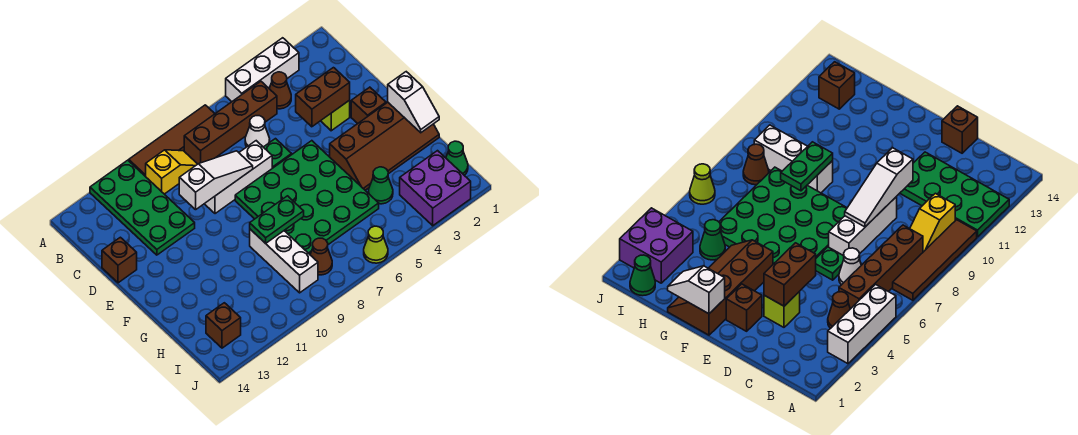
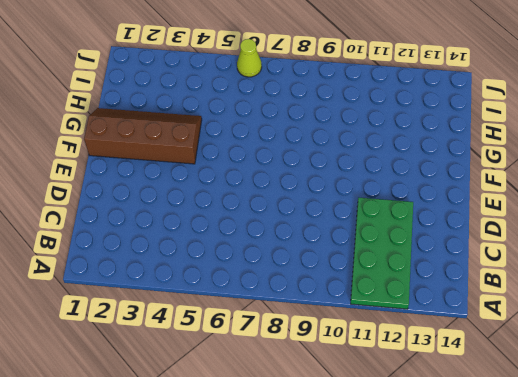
none -> white 1x3 brick [226,38,299,102]
none -> brown 1x4 tile [129,105,215,177]
none -> brown 1x1 cone [269,72,291,109]

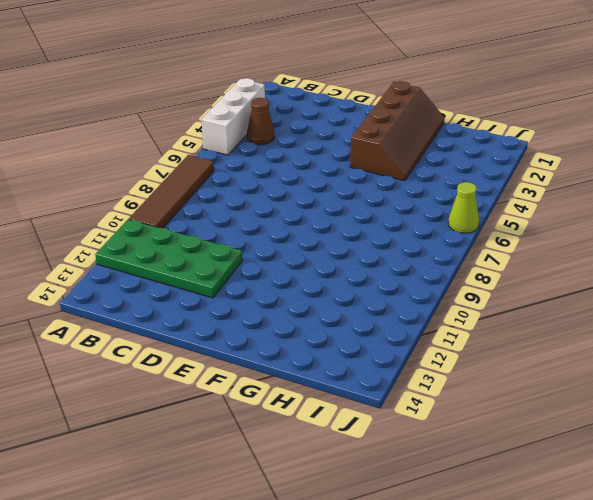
none -> brown 1x4 brick [184,81,277,164]
none -> yellow 1x2 slope [146,150,197,194]
none -> white 1x1 cone [245,116,270,147]

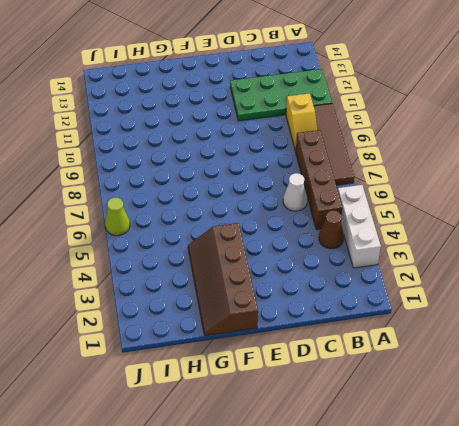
none -> lime 1x1 brick [321,100,350,131]
none -> green 1x1 plate [264,139,292,168]
none -> white 1x3 brick [205,141,272,214]

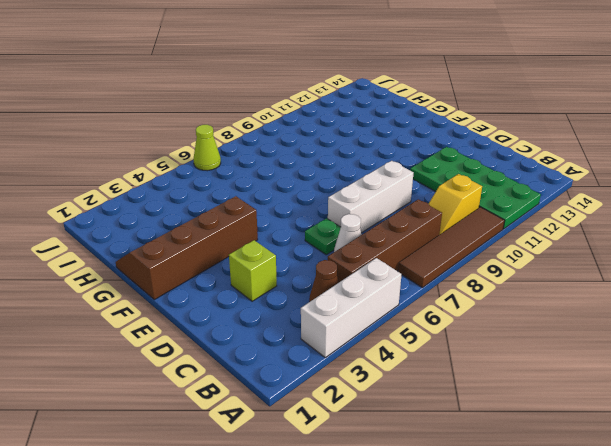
none -> brown 1x1 brick [102,237,137,283]
none -> brown 1x1 brick [351,87,386,124]
none -> green 4x4 plate [235,141,379,254]

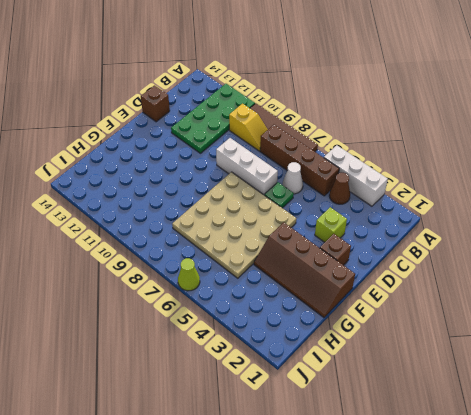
tan 4x4 plate [172,172,296,278] -> green 4x4 plate [235,141,379,254]
none -> white 1x3 brick [250,229,318,293]
none -> green 1x1 cone [369,167,393,204]
none -> green 1x1 cone [446,141,468,175]

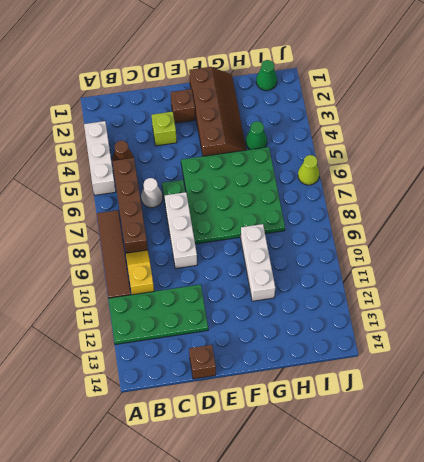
white 1x3 brick [241,224,275,301] -> white 1x3 brick turned to [250,229,318,293]
none -> purple 2x2 brick [400,151,471,226]
none -> brown 1x1 cone [310,238,332,275]
none -> brown 1x1 brick [206,303,241,348]

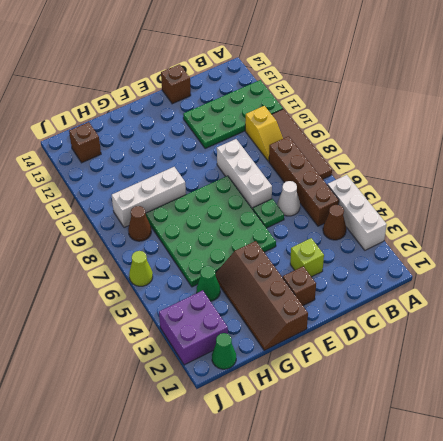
none -> brown 1x2 brick [296,68,350,127]
none -> white 1x3 slope [179,151,253,210]
none -> white 1x2 slope [388,72,439,133]

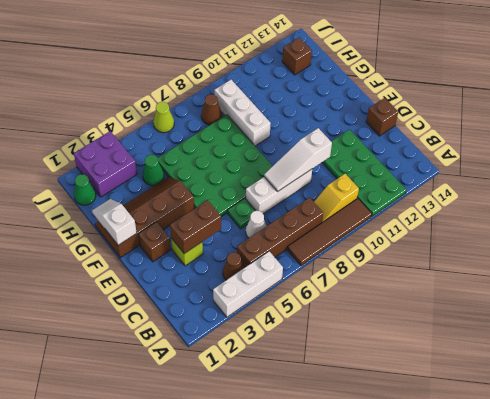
none -> green 1x2 plate [250,196,304,243]

